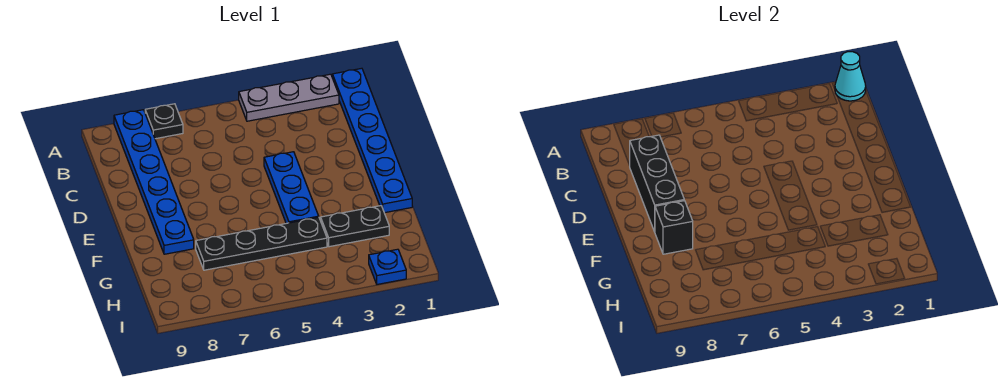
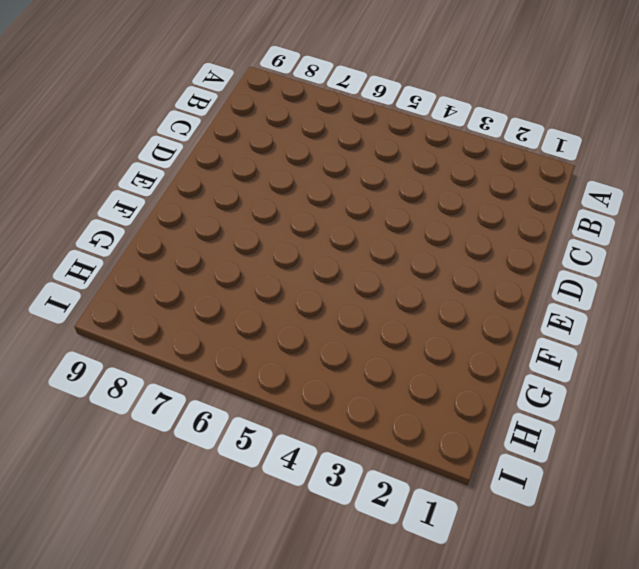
none -> blue 1x6 plate [332,68,412,213]
none -> grey 1x3 plate [239,74,339,121]

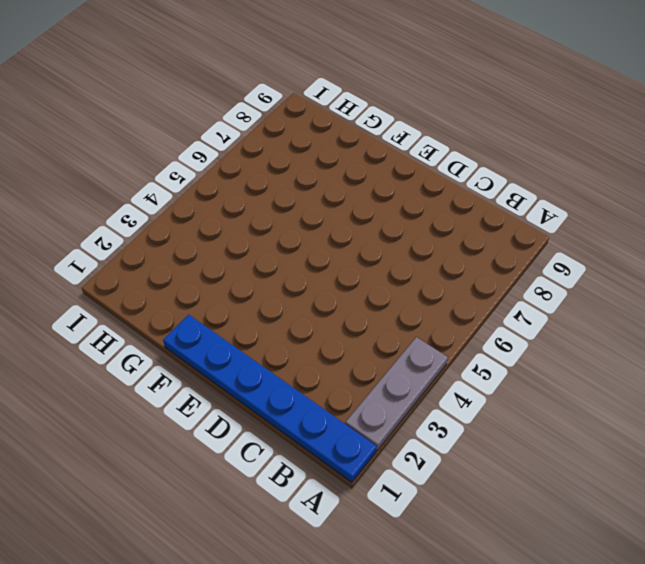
none -> black 1x1 plate [145,104,183,139]
none -> blue 1x6 plate [114,110,194,254]

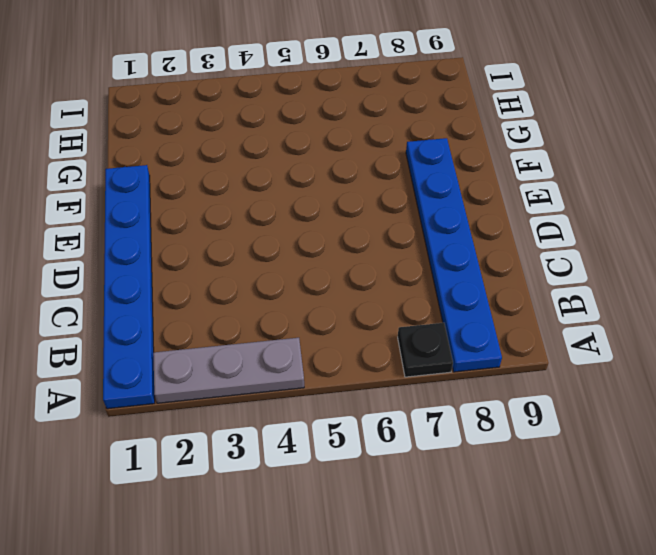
none -> blue 1x3 plate [264,152,319,223]
none -> black 1x2 plate [321,206,389,247]

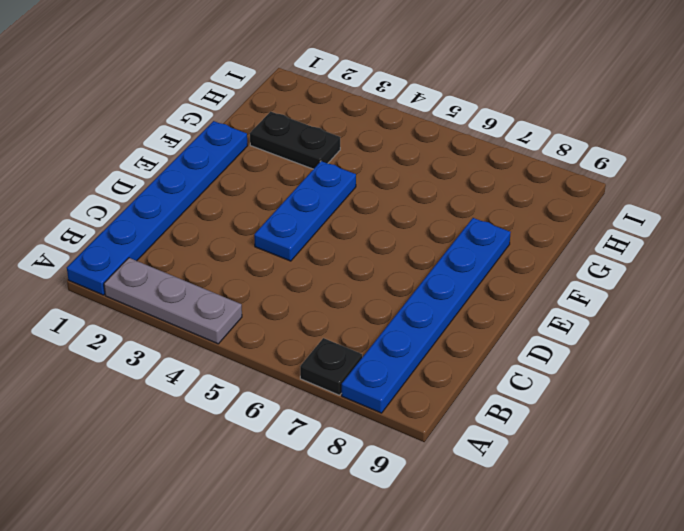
none -> black 1x4 plate [196,217,327,270]
none -> blue 1x1 plate [369,249,406,284]

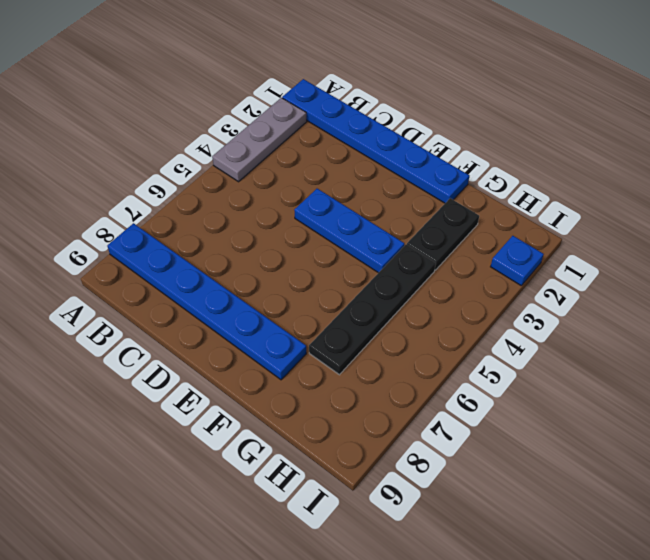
none -> black 1x1 plate [145,104,183,139]
none -> cyan 1x1 cone [835,52,866,101]

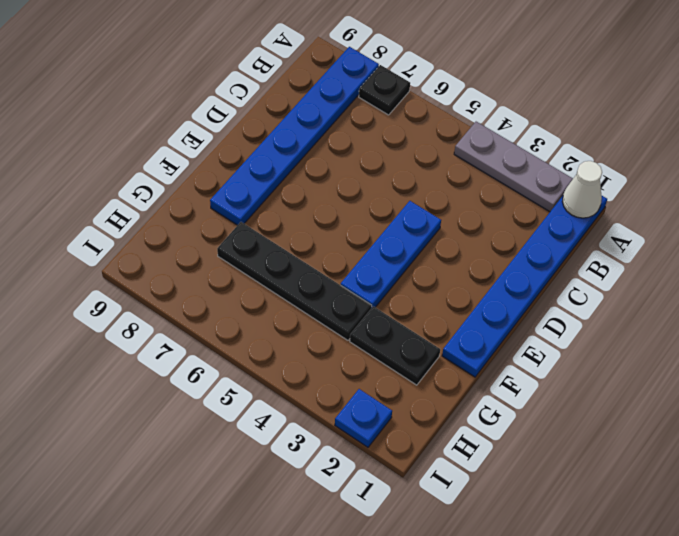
white 1x1 cone [562,161,602,218] -> cyan 1x1 cone [835,52,866,101]
none -> black 1x3 brick [630,135,684,232]
none -> black 1x1 brick [655,201,693,254]

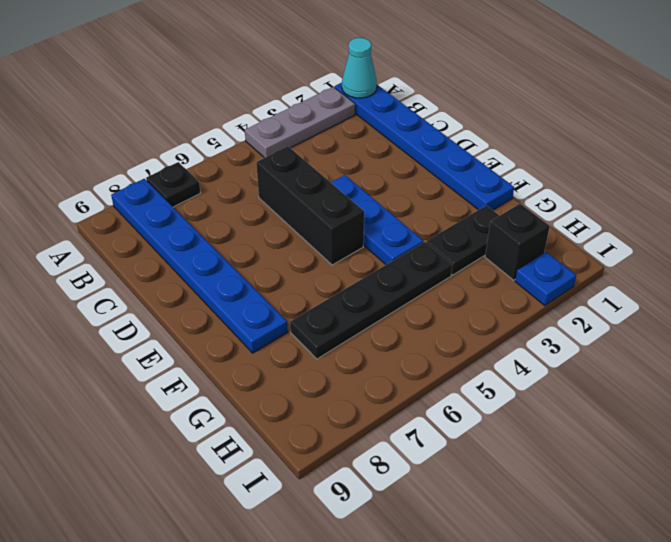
black 1x3 brick [256,146,364,265] -> black 1x3 brick moved to [630,135,684,232]
black 1x1 brick [485,204,550,280] -> black 1x1 brick moved to [655,201,693,254]

